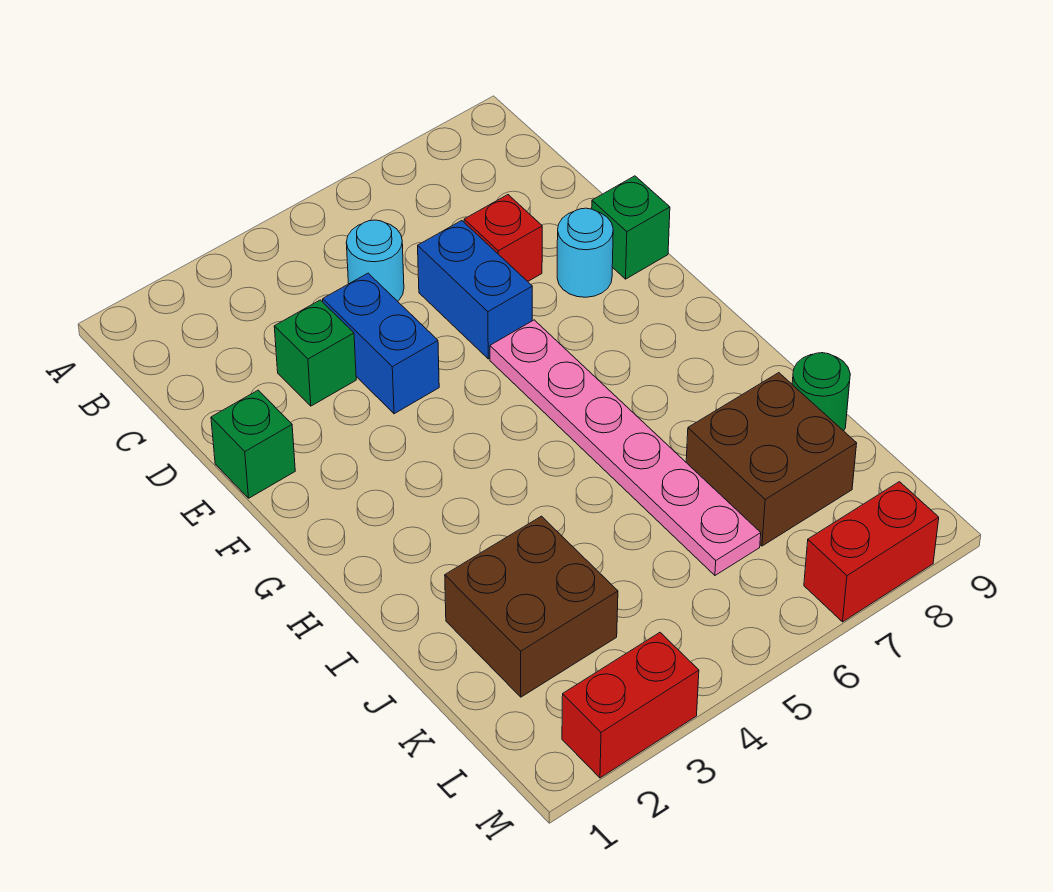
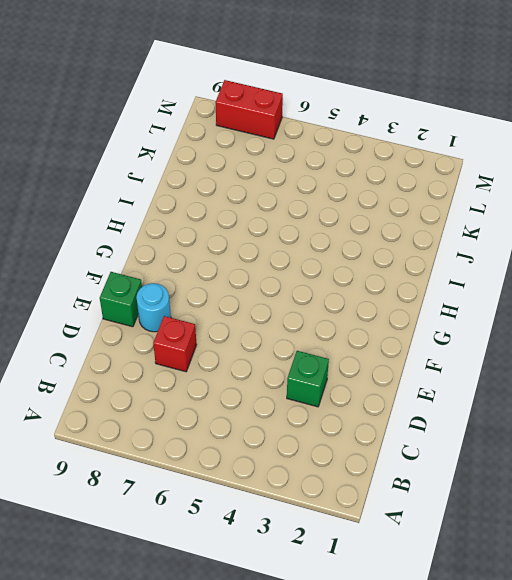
none -> cyan 1x1 round brick [346,220,404,301]
none -> blue 1x2 brick [323,273,439,414]
none -> blue 1x2 brick [418,221,532,359]

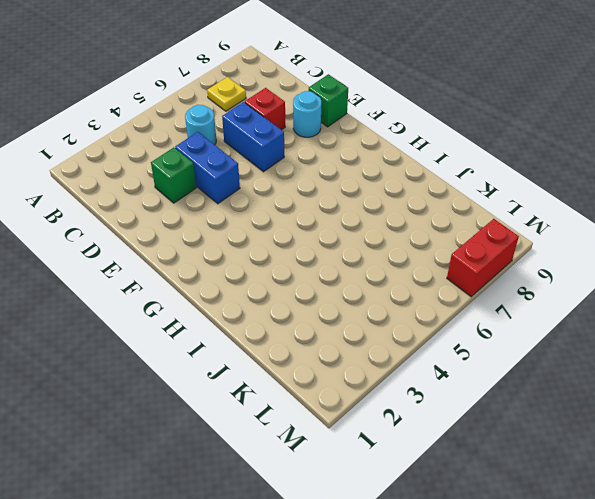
yellow 1x1 plate [207,77,246,111] -> none
none -> green 1x1 brick [211,390,295,498]
none -> pink 1x6 plate [490,320,761,575]
none -> brown 2x2 brick [445,516,618,697]

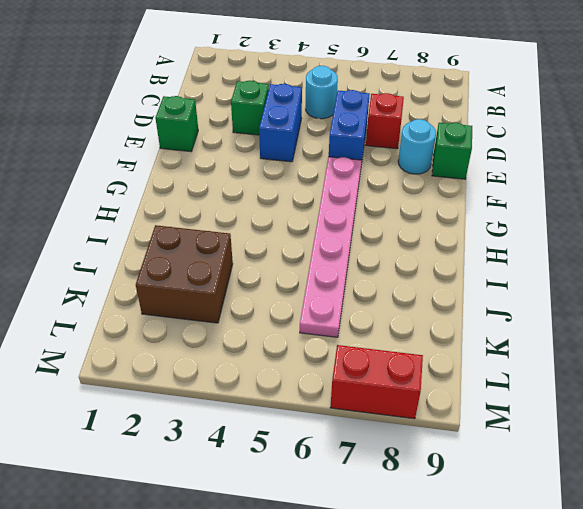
none -> brown 2x2 brick [686,373,857,546]
none -> green 1x1 round brick [792,353,850,431]
none -> red 1x2 brick [562,633,699,778]

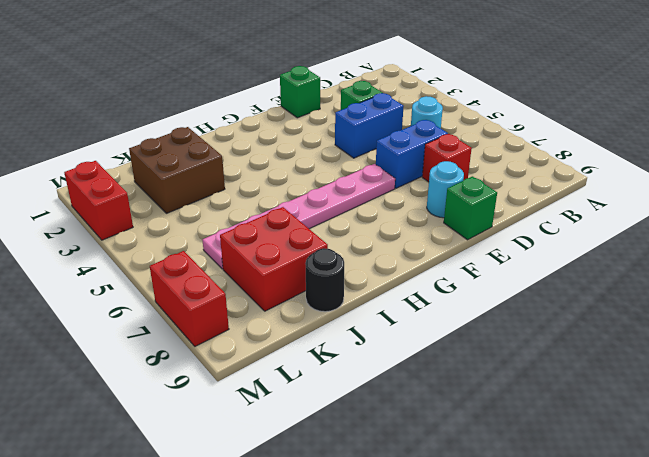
red 2x2 brick [220,207,328,311] -> brown 2x2 brick [686,373,857,546]
black 1x1 round brick [305,248,344,312] -> green 1x1 round brick [792,353,850,431]

